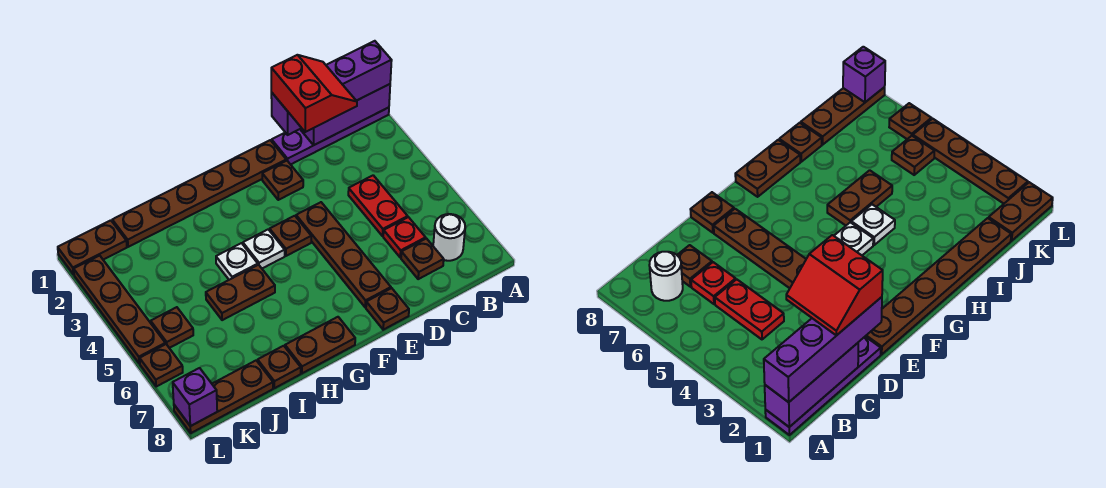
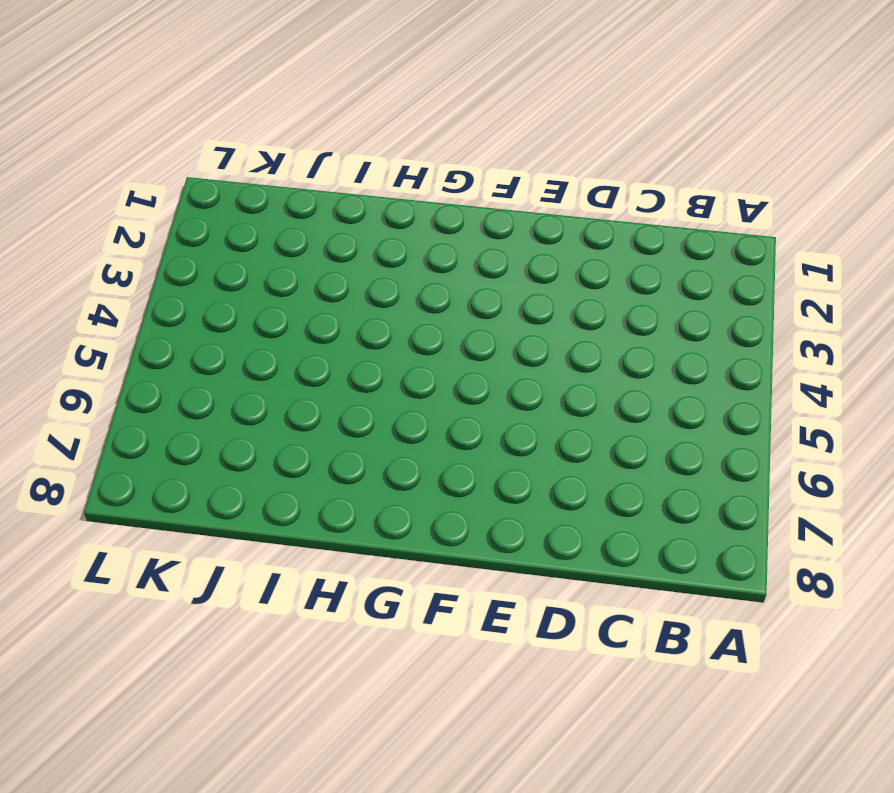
none -> purple 1x4 plate [272,107,389,165]
none -> white 1x1 round brick [433,214,465,261]
none -> red 1x2 plate [348,175,408,236]

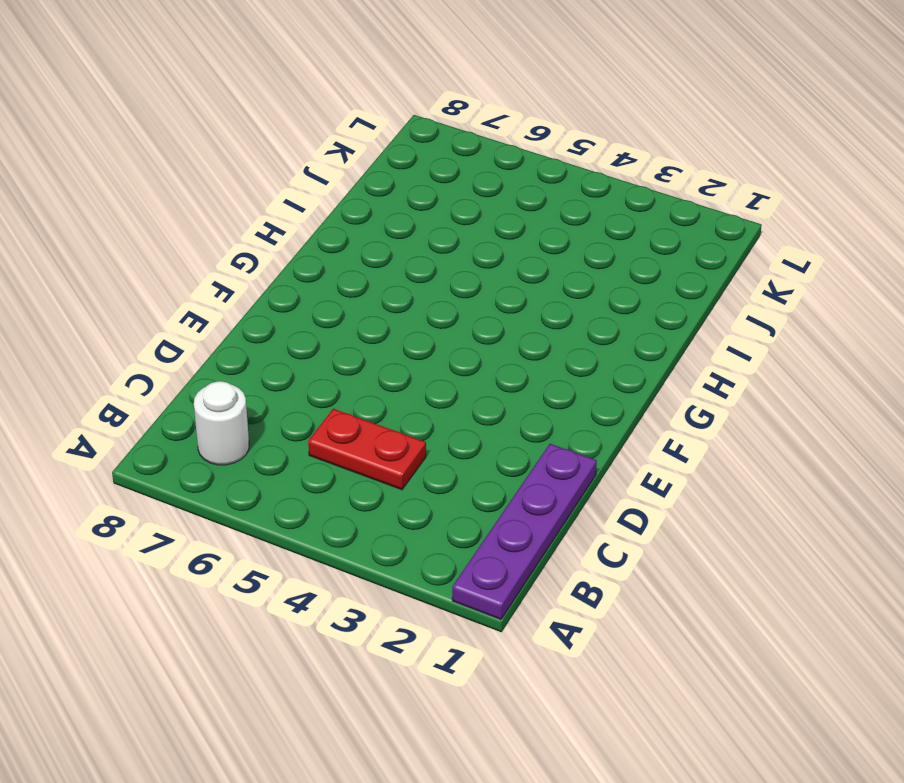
none -> red 1x1 plate [383,217,426,257]
none -> brown 1x1 plate [401,239,444,279]
none -> brown 1x6 plate [112,140,286,247]

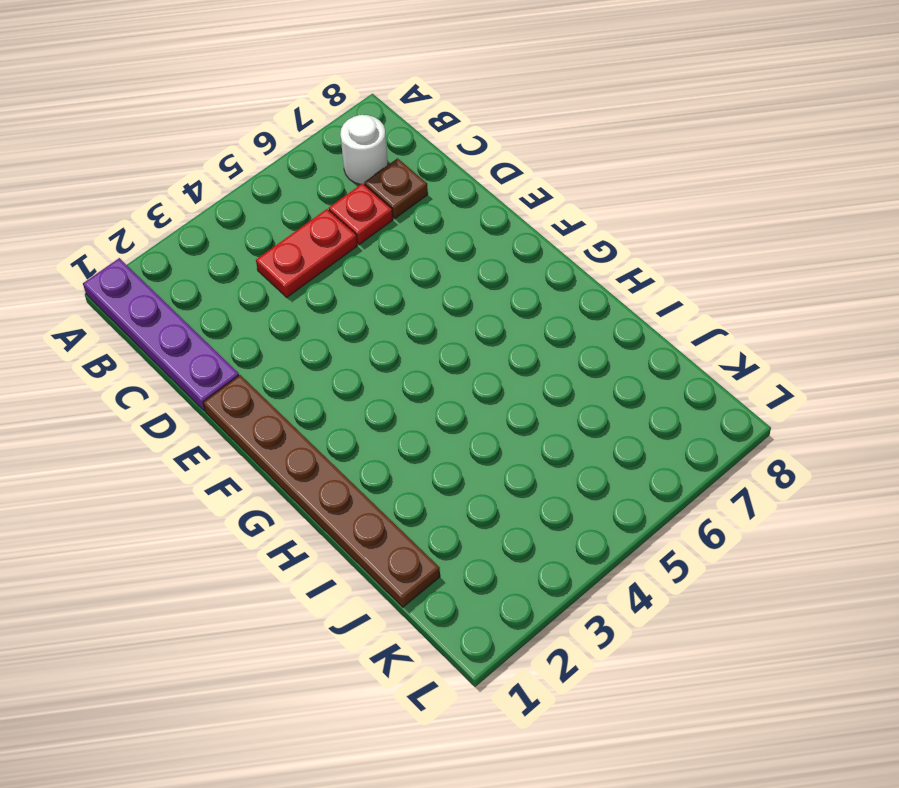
none -> brown 1x1 plate [262,161,303,200]
none -> brown 1x4 plate [296,202,391,307]
none -> brown 1x1 plate [366,288,409,330]

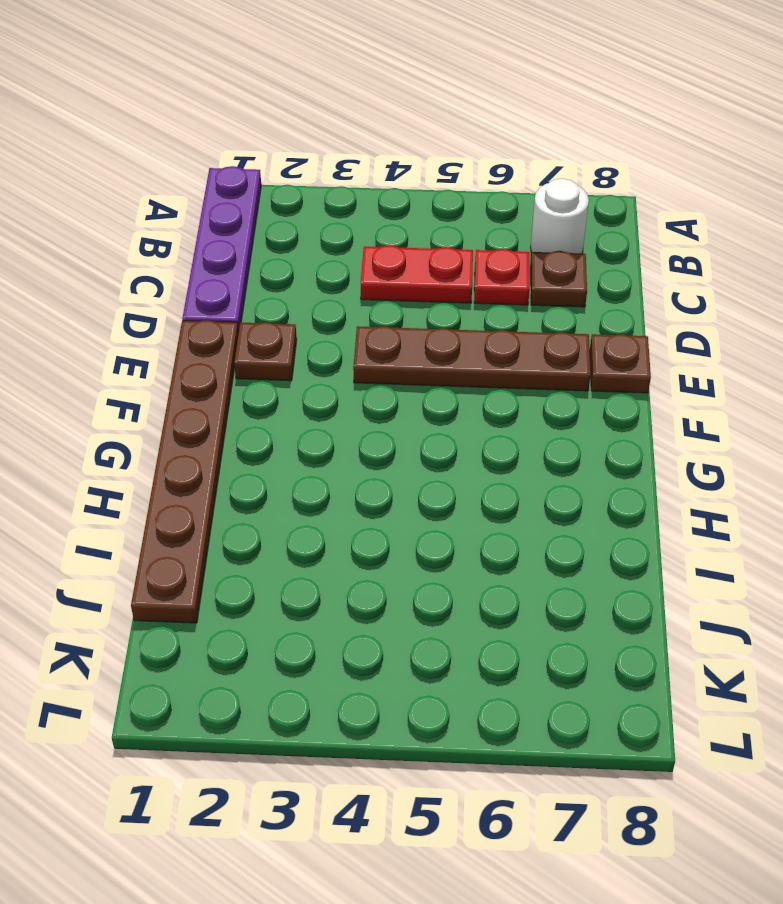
none -> brown 1x1 plate [270,216,311,256]
none -> white 1x1 plate [243,230,285,268]
none -> brown 1x2 plate [285,317,355,373]

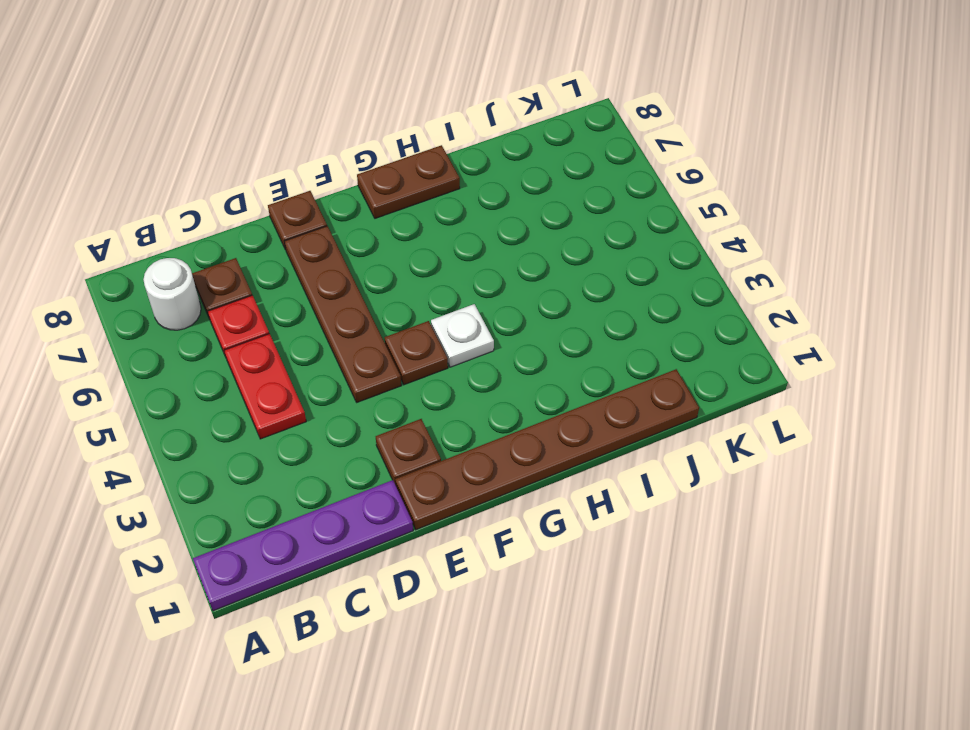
none -> white 1x1 plate [216,243,258,280]
none -> brown 1x2 plate [206,265,275,320]
none -> brown 1x1 plate [258,346,301,388]

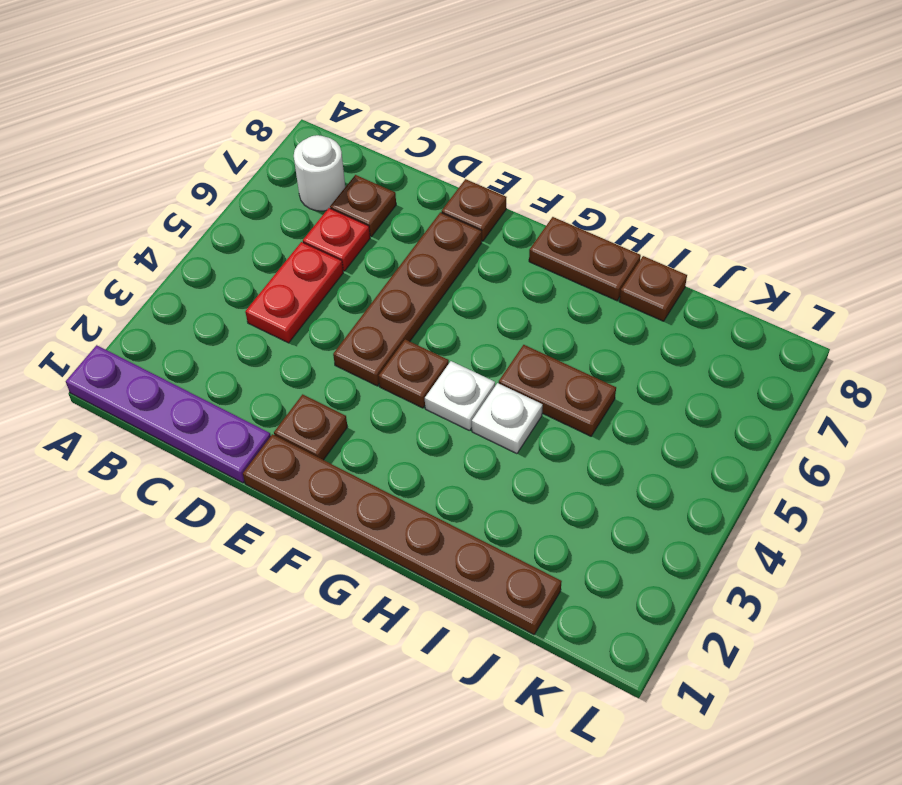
none -> brown 1x3 plate [174,361,273,433]
none -> brown 1x2 plate [58,220,127,275]
none -> brown 1x1 plate [151,307,193,348]

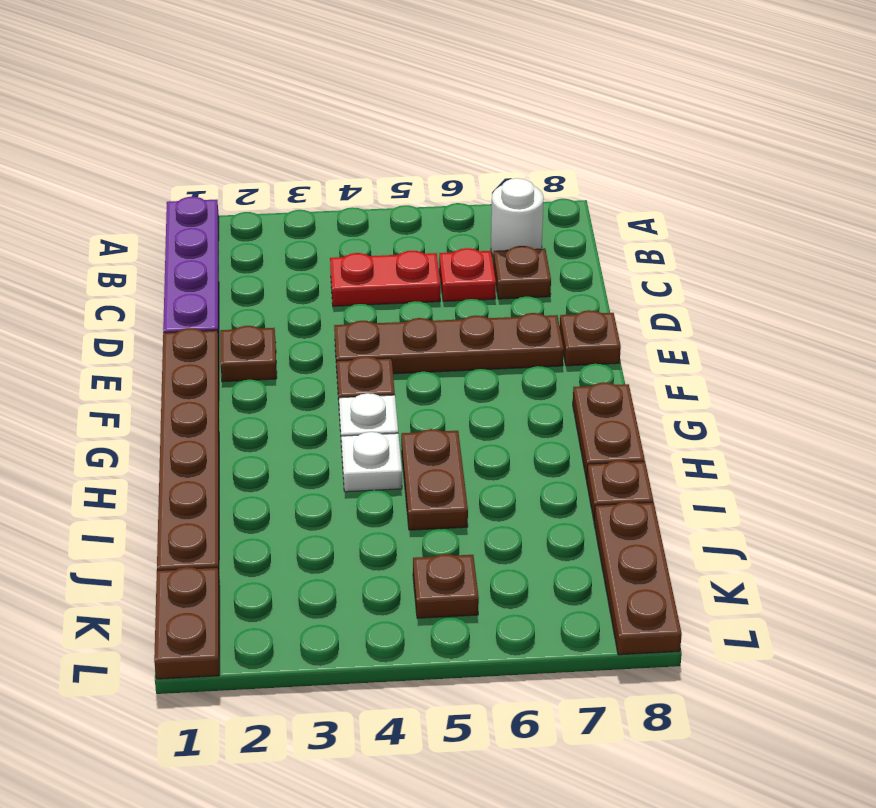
none -> brown 1x4 plate [74,255,165,364]
none -> brown 1x1 plate [140,344,183,387]
none -> purple 1x3 brick [300,84,390,145]

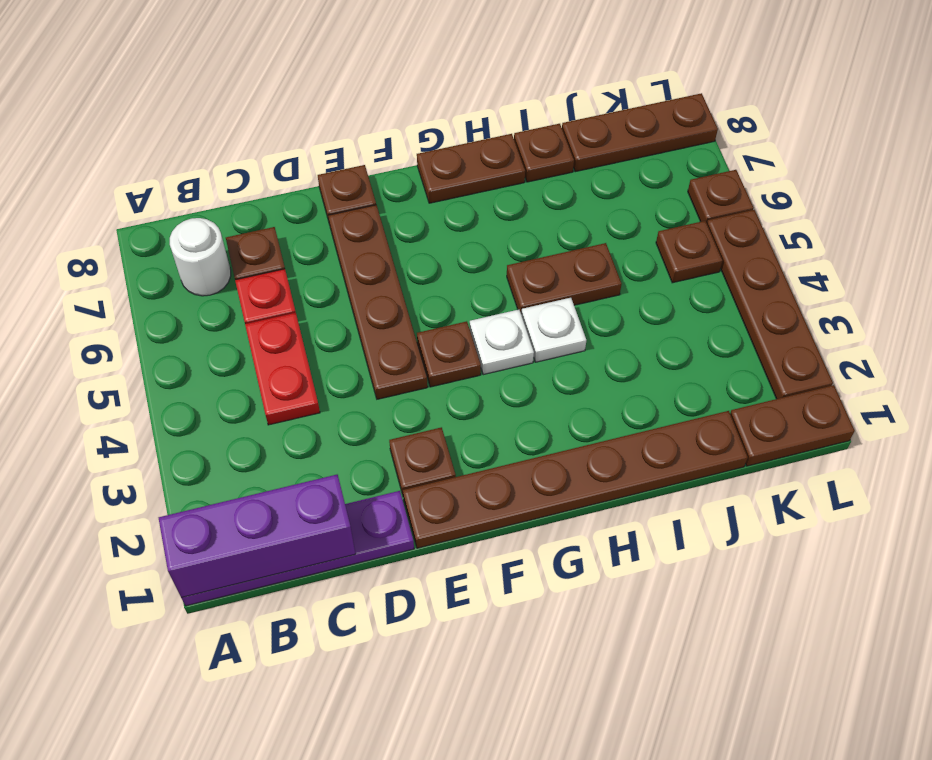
none -> purple 1x1 brick [173,368,217,426]
none -> purple 1x4 brick [271,41,392,135]
none -> red 2x2 slope [271,55,357,132]

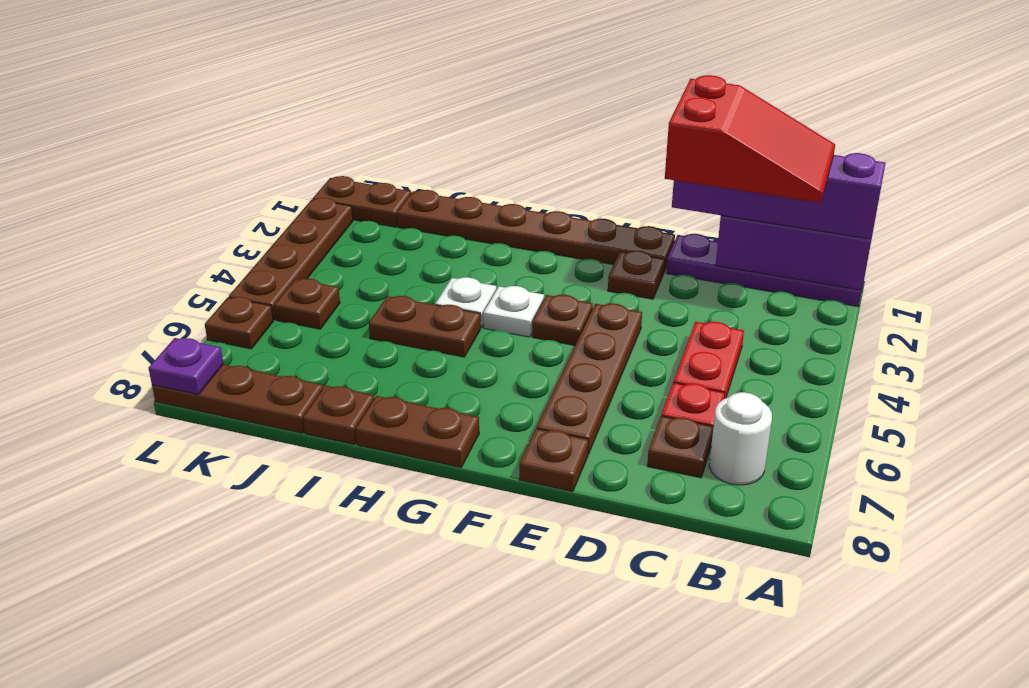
red 2x3 slope [665,75,835,203] -> red 2x2 slope [271,55,357,132]
purple 1x1 plate [149,338,223,394] -> purple 1x1 brick [173,368,217,426]

